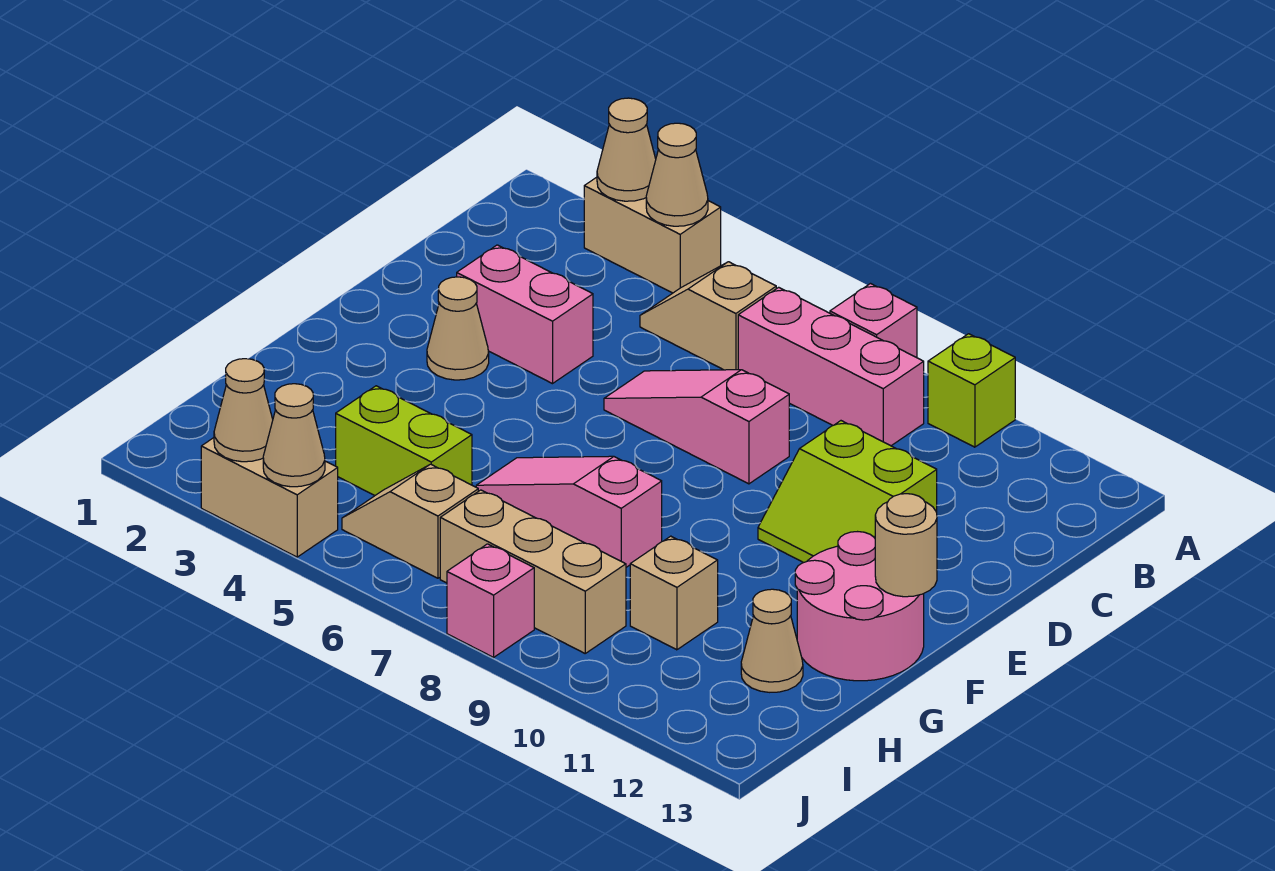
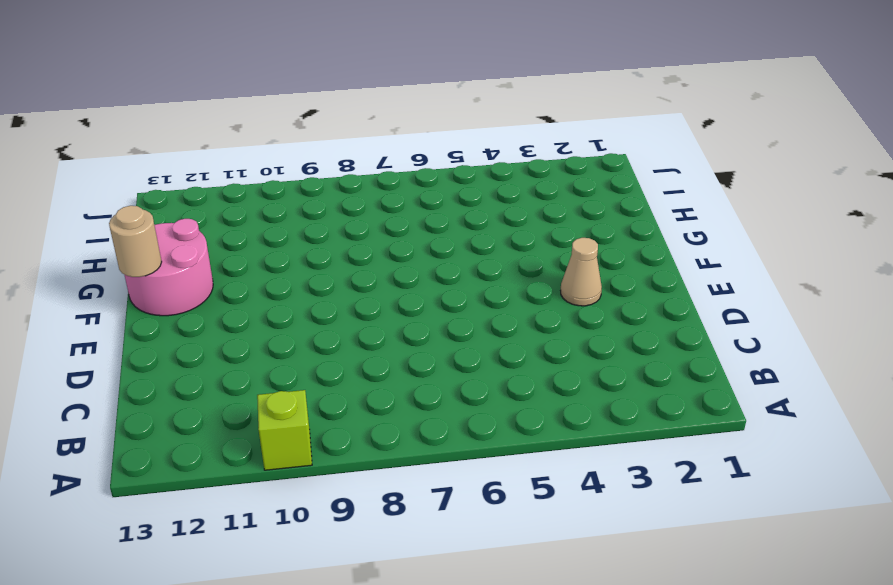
none -> tan 1x2 brick [584,177,721,293]
none -> pink 1x1 brick [830,284,917,358]
none -> tan 1x2 slope [640,262,776,370]

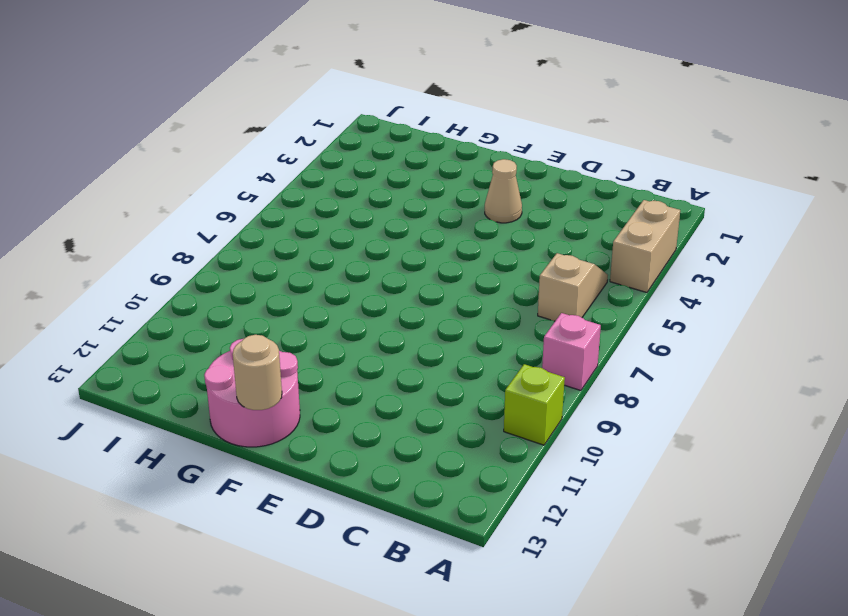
none -> pink 1x3 brick [738,287,924,446]
none -> pink 1x2 brick [457,245,593,384]
none -> pink 1x3 slope [604,370,789,484]

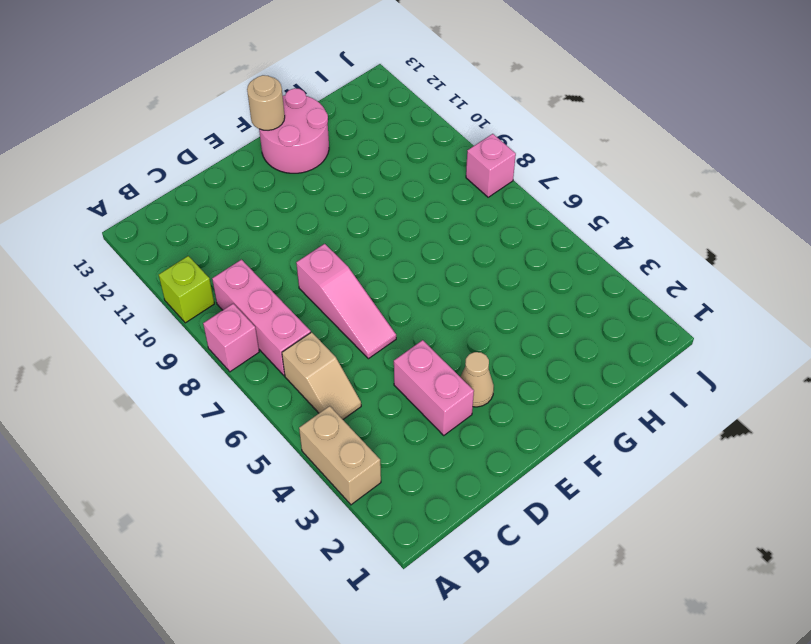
none -> lime 2x2 slope [758,421,937,563]
none -> pink 1x3 slope [476,456,662,567]
none -> lime 1x2 brick [336,386,472,495]

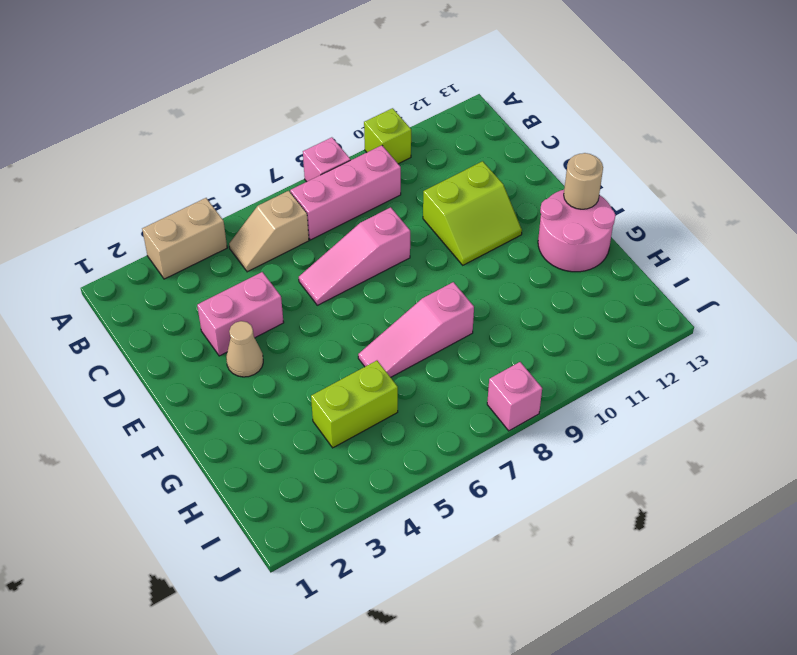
none -> tan 1x1 brick [630,536,718,650]
none -> tan 1x1 cone [741,589,803,692]
none -> tan 1x2 slope [342,464,478,578]

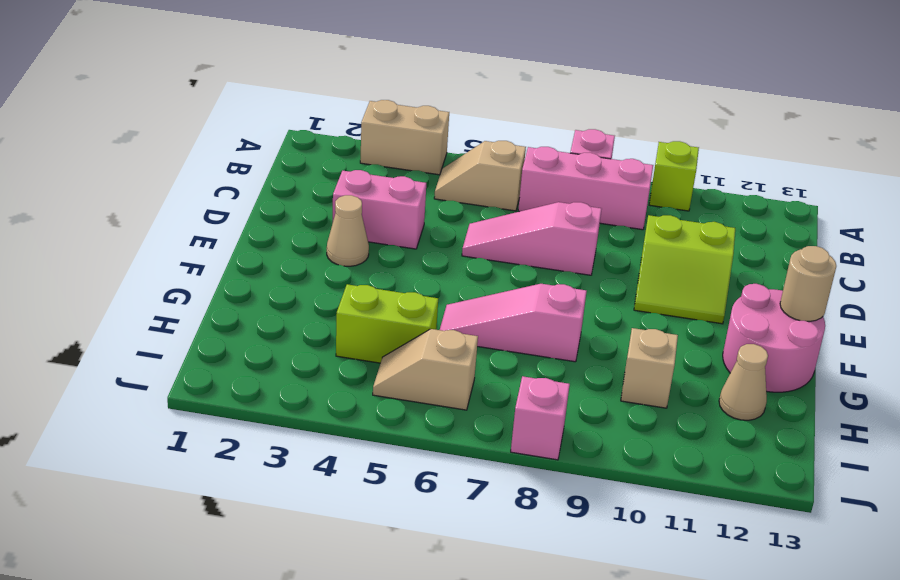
none -> tan 1x3 brick [440,490,626,653]
none -> tan 1x2 brick [201,438,338,557]
none -> tan 1x1 cone [597,98,656,201]

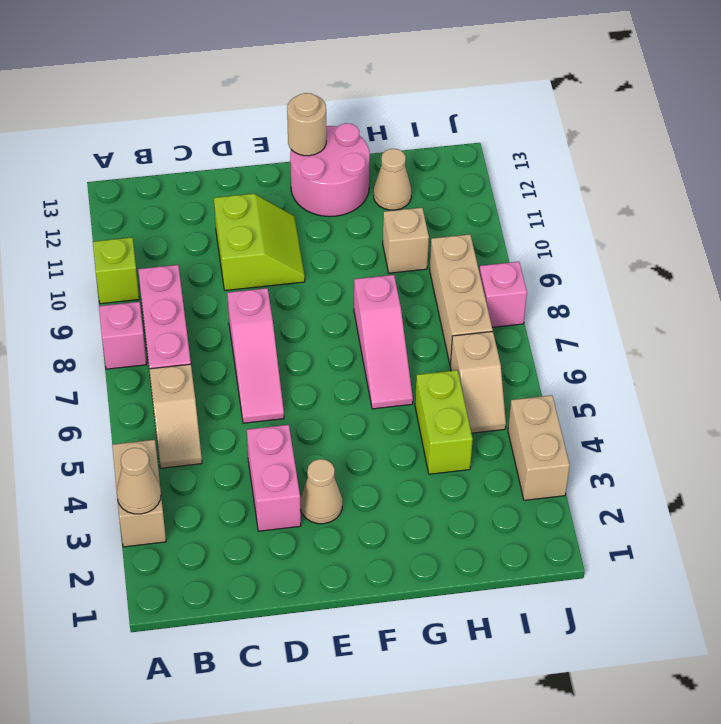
none -> tan 1x1 cone [646,123,708,226]
none -> tan 1x1 cone [214,359,273,462]
none -> tan 1x1 cone [263,384,325,487]

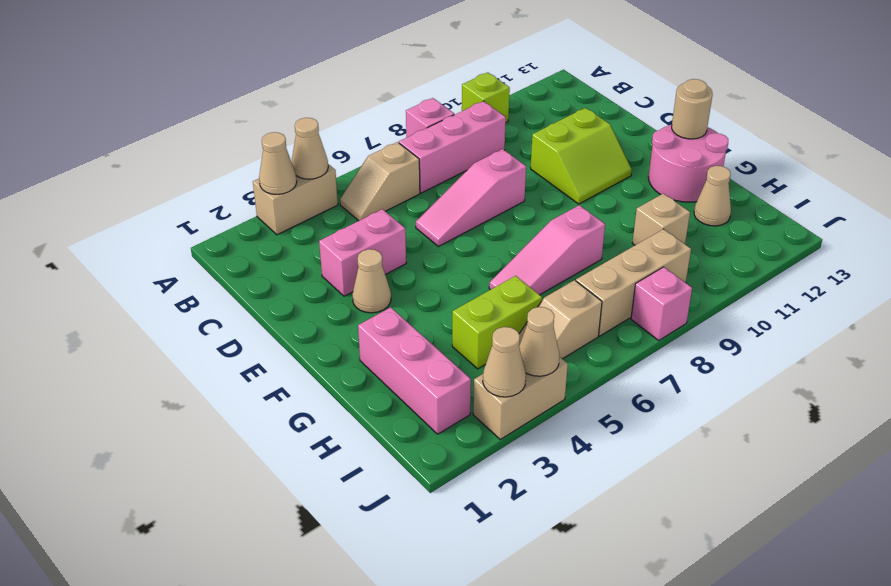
pink 1x3 brick [358,307,471,434] -> none

